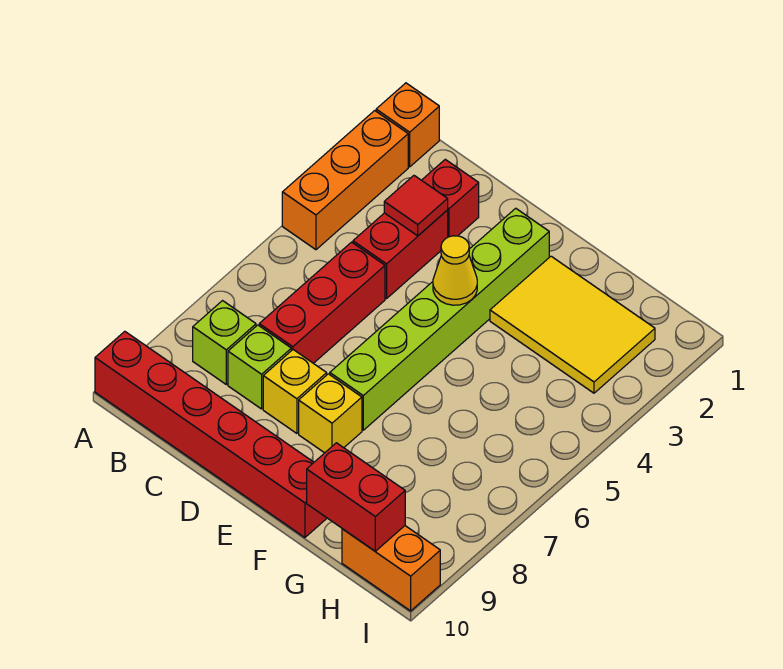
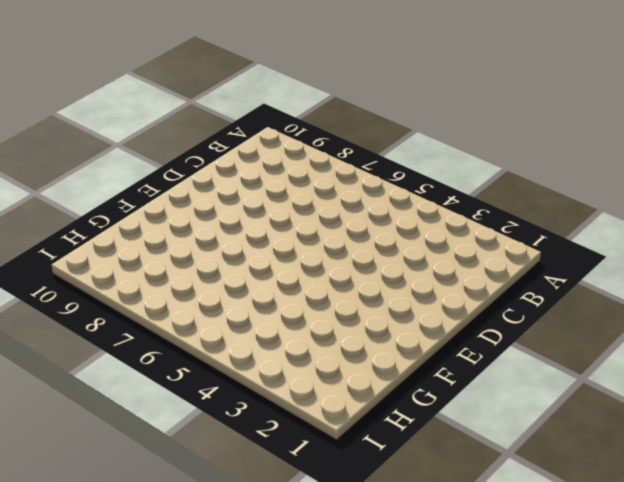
none -> orange 1x1 brick [376,83,439,167]
none -> orange 1x3 brick [282,111,408,250]
none -> red 1x6 brick [95,331,327,537]

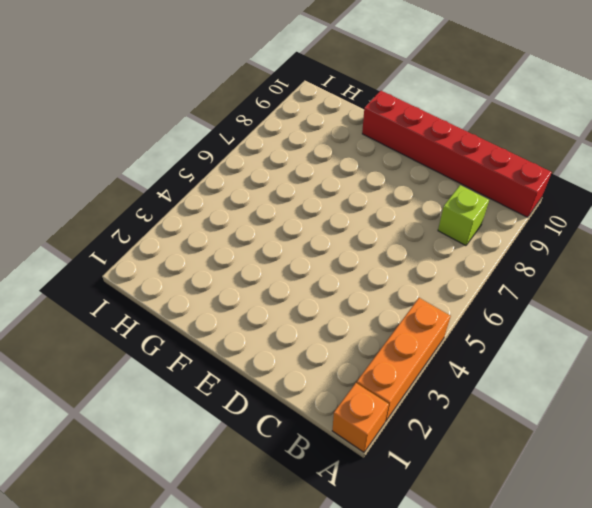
none -> red 1x1 brick [422,159,479,237]
none -> red 1x2 brick [353,210,448,299]
none -> red 1x3 brick [259,242,385,363]

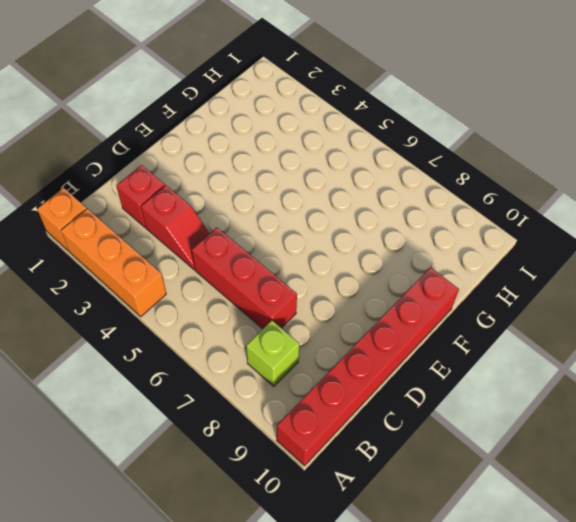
red 1x2 slope [141,185,210,269] -> red 1x2 brick [353,210,448,299]
none -> lime 1x1 brick [228,325,291,409]
none -> yellow 1x1 brick [263,350,327,433]
none -> lime 1x6 brick [330,208,549,430]

